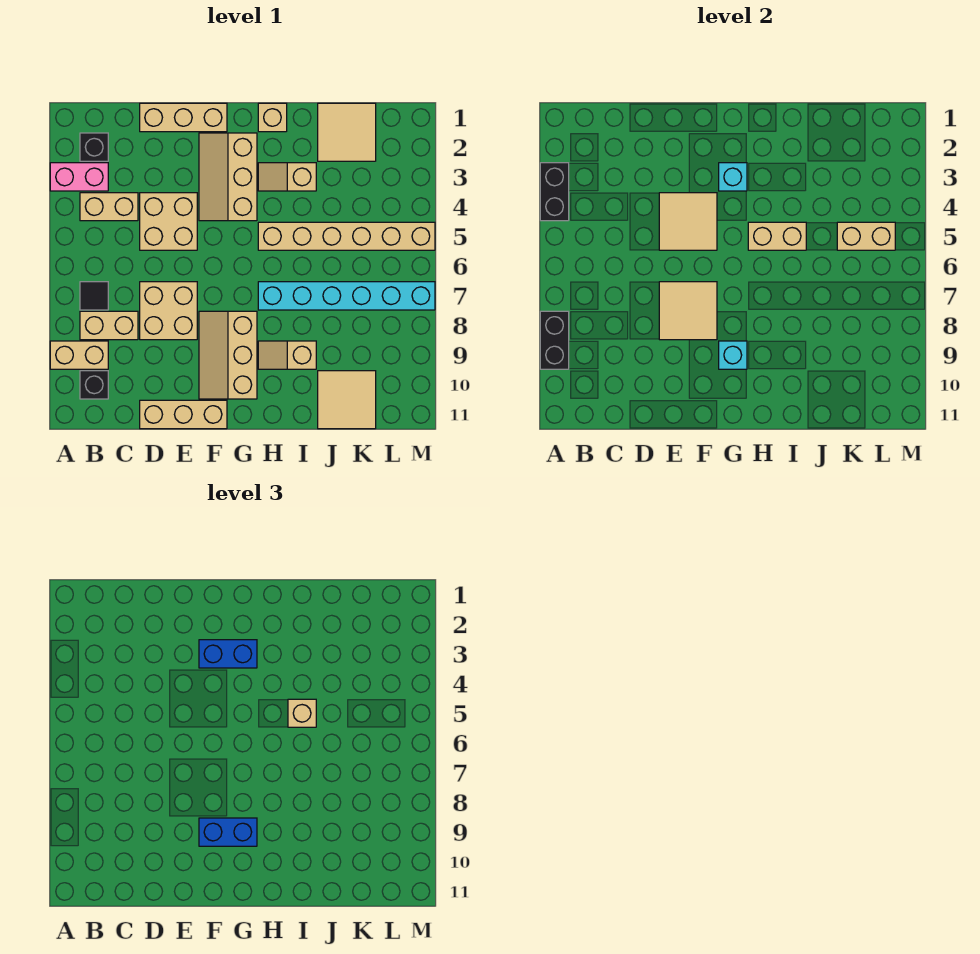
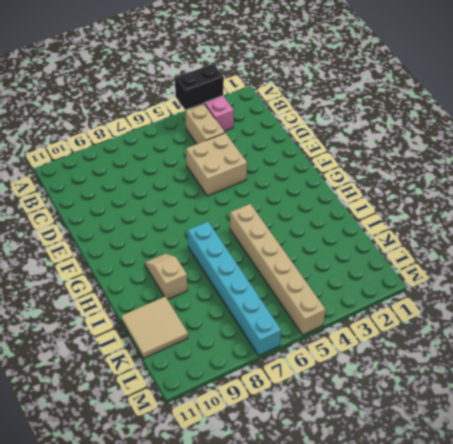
none -> tan 1x2 brick [50,341,108,369]
none -> black 1x1 brick [80,133,108,161]
none -> black 1x1 tile [80,282,108,310]
none -> tan 1x2 brick [80,311,138,340]

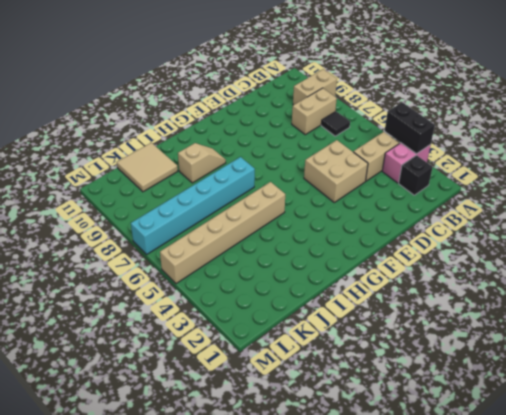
none -> black 1x1 brick [80,371,108,399]
none -> tan 1x3 brick [140,103,227,132]
none -> tan 2x2 brick [140,282,197,340]
none -> tan 1x3 brick [140,400,227,429]

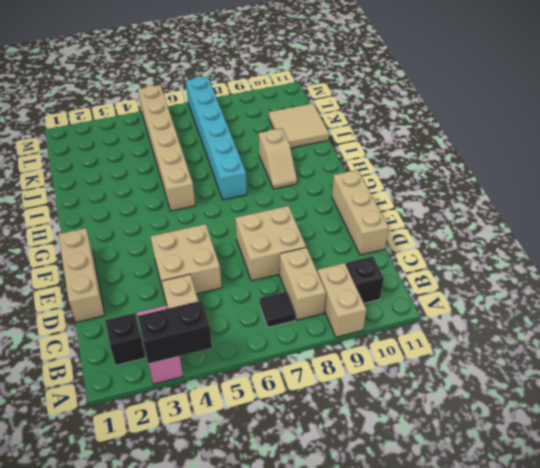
none -> tan 2x3 slope [199,133,257,221]
none -> tan 2x3 slope [199,311,257,399]
none -> tan 1x1 brick [258,103,287,132]
none -> tan 1x2 slope [258,163,316,191]

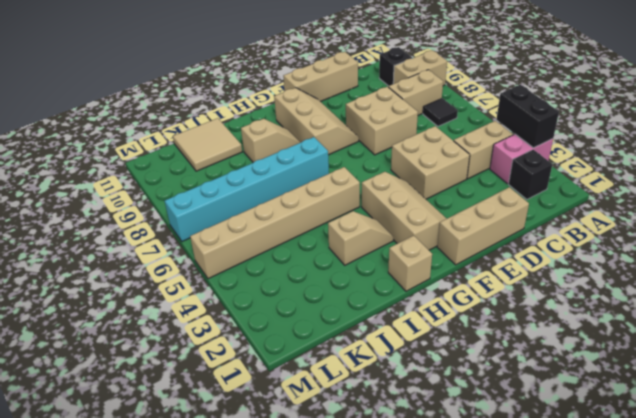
none -> tan 2x2 tile [318,103,376,161]
none -> black 1x2 brick [540,311,569,369]
none -> tan 2x2 tile [659,193,717,250]
none -> tan 2x2 tile [659,282,717,340]

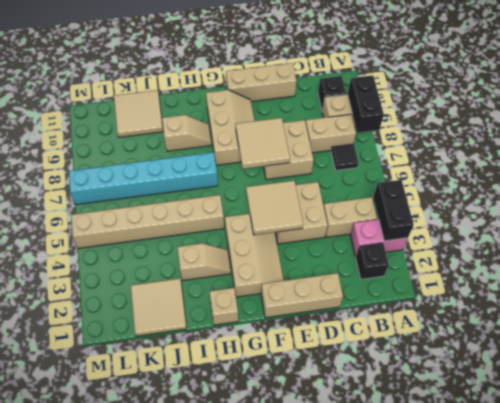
none -> cyan 1x1 brick [719,163,747,191]
none -> cyan 1x1 brick [719,341,747,369]
none -> tan 1x2 brick [748,222,806,250]
none -> tan 1x2 brick [837,222,895,250]

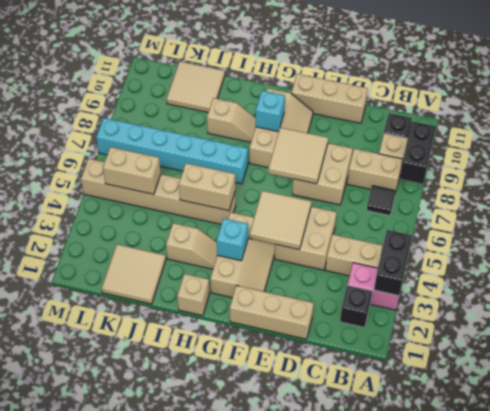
none -> blue 1x2 brick [199,640,257,668]
none -> blue 1x2 brick [199,818,257,846]
none -> tan 1x1 brick [288,699,316,727]

